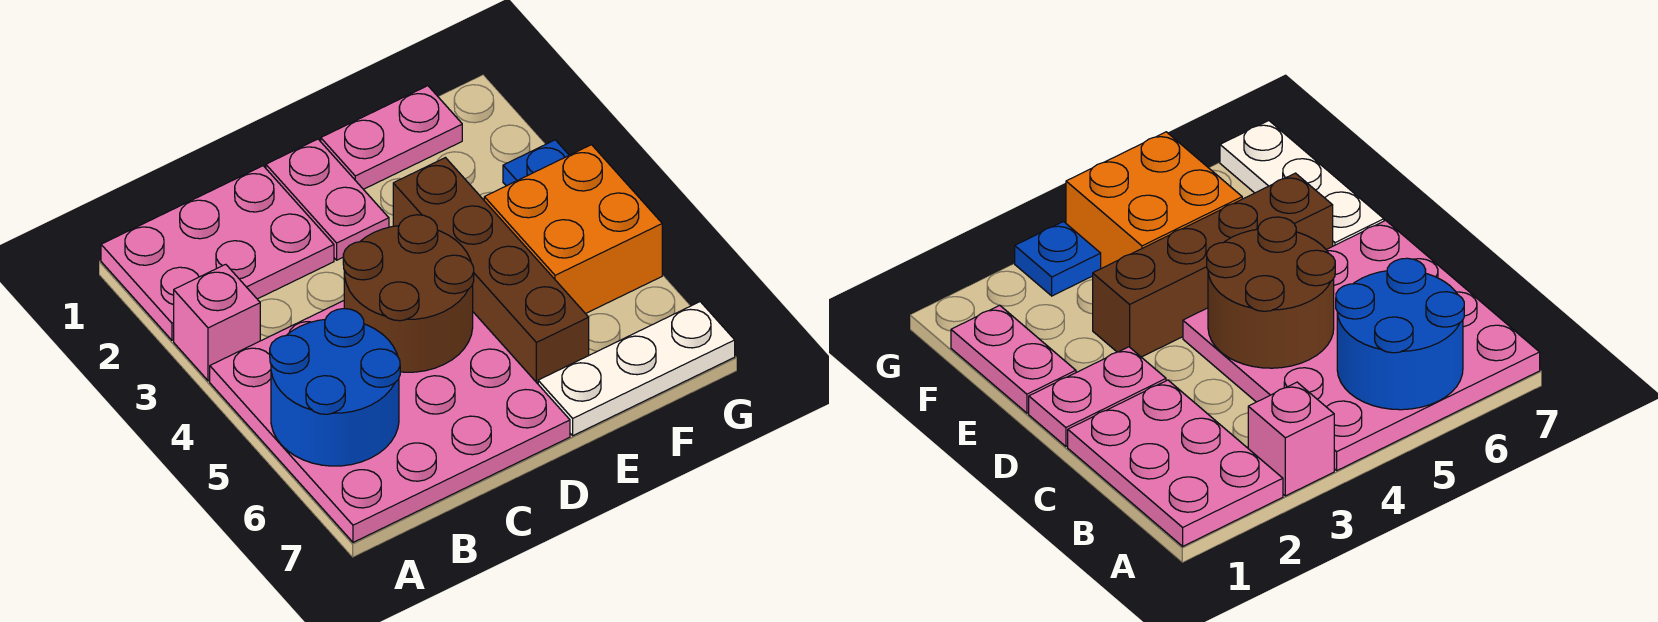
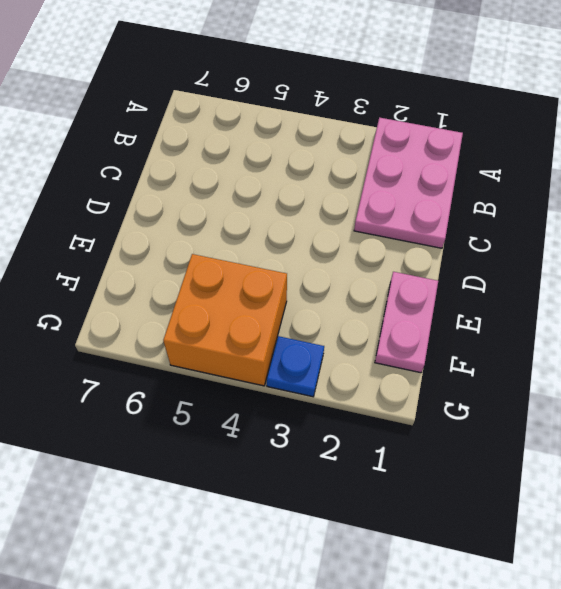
none -> pink 1x1 brick [174,264,260,381]
none -> pink 4x4 plate [210,301,570,542]

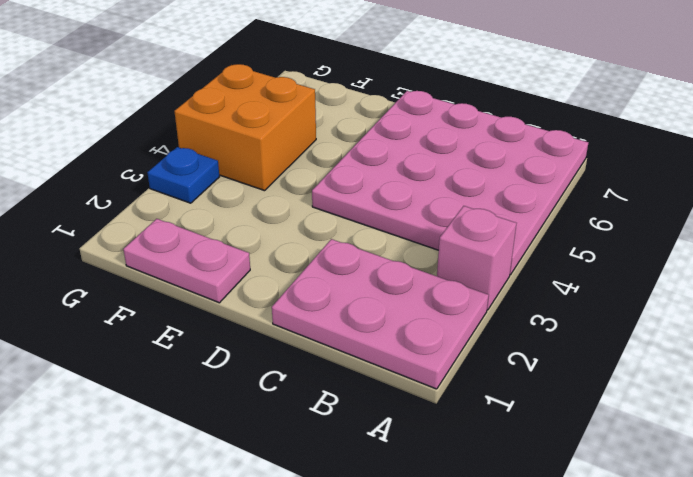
none -> pink 1x2 plate [266,139,389,260]
none -> brown 1x4 brick [393,158,589,384]

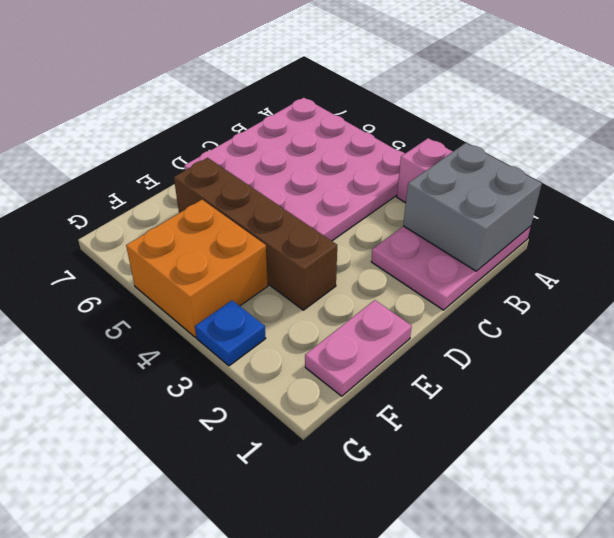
grey 2x2 brick [403,143,542,271] -> none
none -> pink 1x2 plate [266,139,389,260]
none -> white 1x3 plate [538,302,735,436]

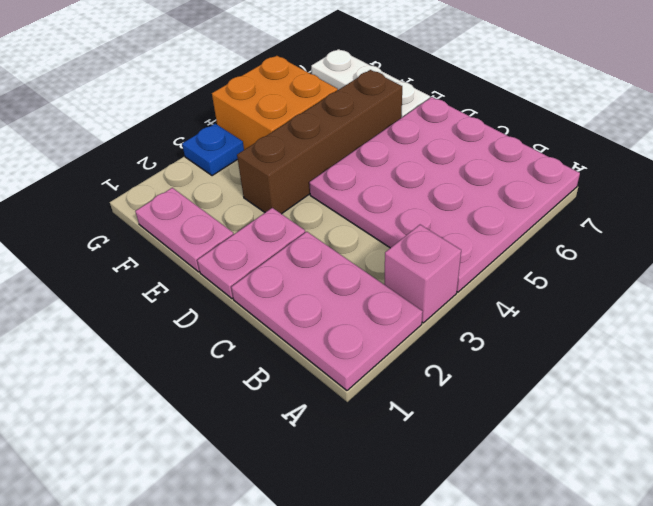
none -> blue 2x2 round brick [270,309,400,466]
none -> brown 2x2 round brick [343,215,474,372]

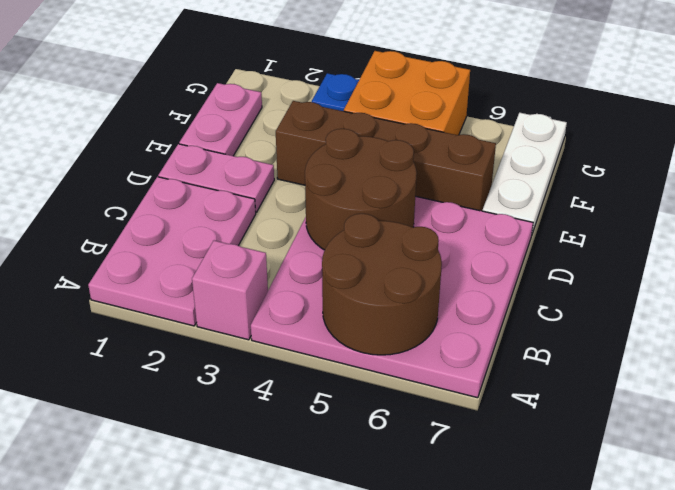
brown 2x2 round brick [322,213,442,355] -> blue 2x2 round brick [270,309,400,466]

